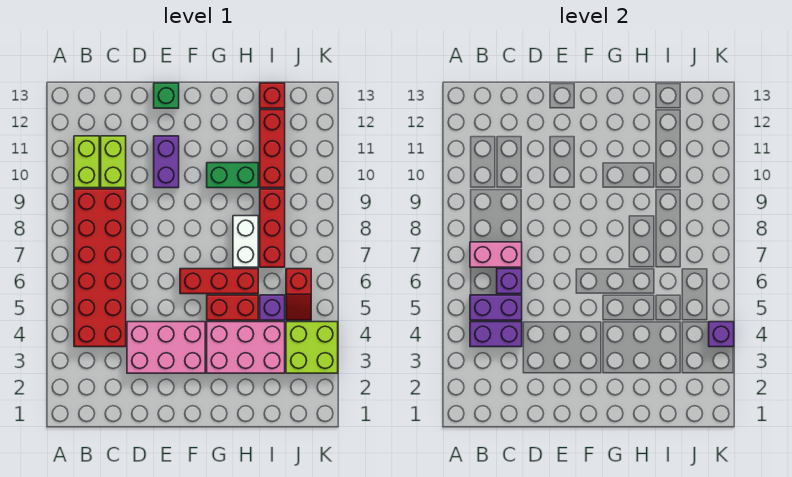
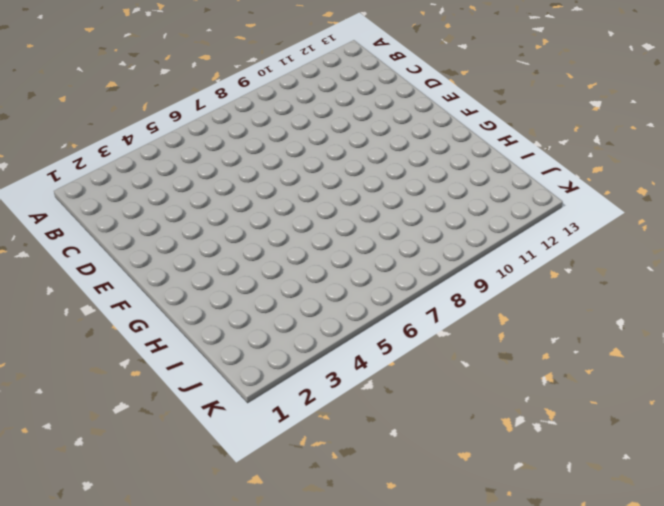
none -> red 2x6 brick [74,189,126,347]
none -> lime 1x2 brick [74,136,99,188]
none -> lime 1x2 brick [101,136,126,188]

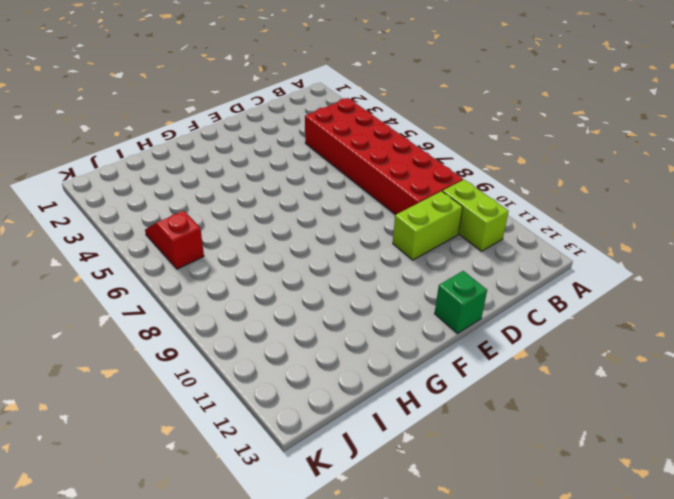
lime 1x2 brick [393,191,463,260] -> lime 1x2 brick turned to [101,136,126,188]
none -> pink 2x3 brick [127,322,205,373]
none -> purple 1x2 brick [154,136,179,188]
none -> red 1x3 brick [180,269,258,294]

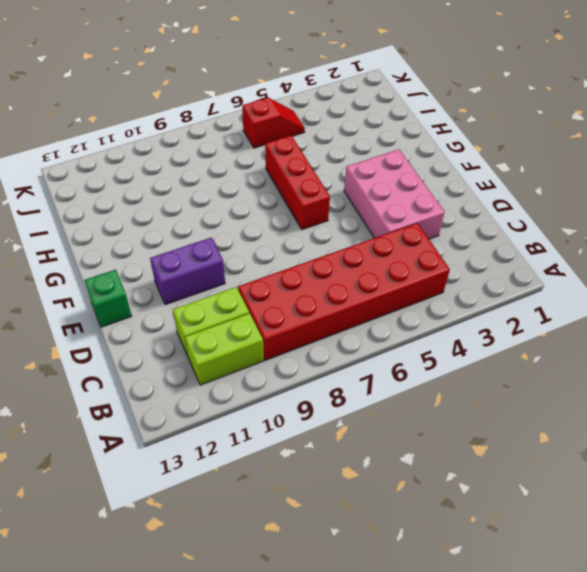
none -> pink 2x3 brick [207,322,285,373]
none -> red 1x2 brick [207,295,258,320]
none -> green 1x2 brick [207,163,258,188]

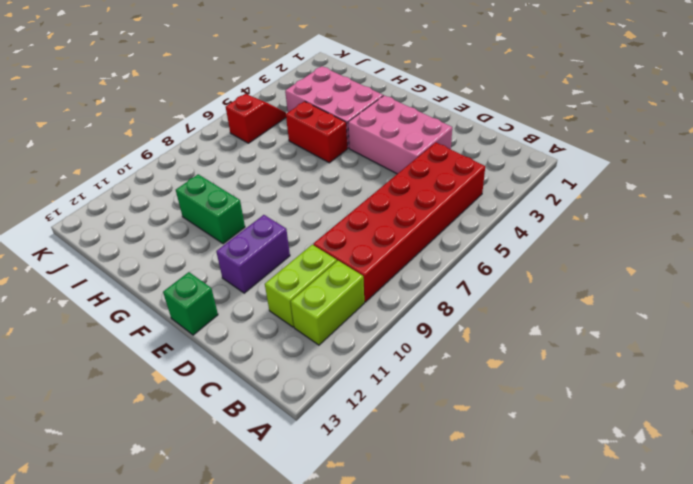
none -> red 1x3 brick [180,269,258,294]
none -> white 1x2 brick [233,216,258,267]
none -> purple 1x1 brick [260,295,285,320]

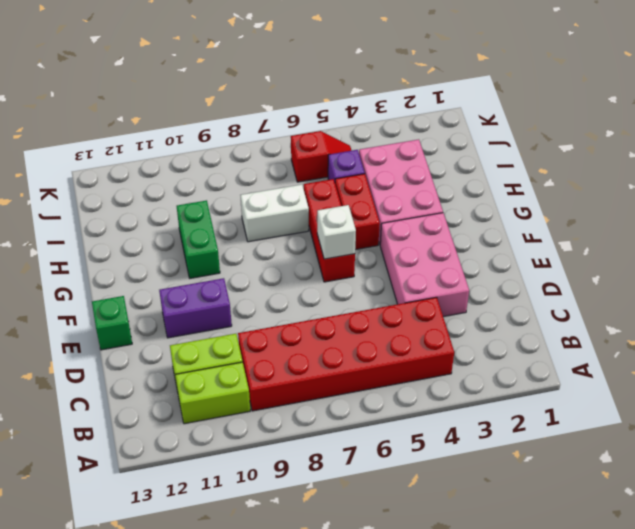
white 1x1 brick [317,205,356,259] -> none
none -> red 1x3 brick [260,189,285,267]
none -> red 1x3 brick [260,110,285,188]
none -> red 1x1 brick [260,83,285,108]

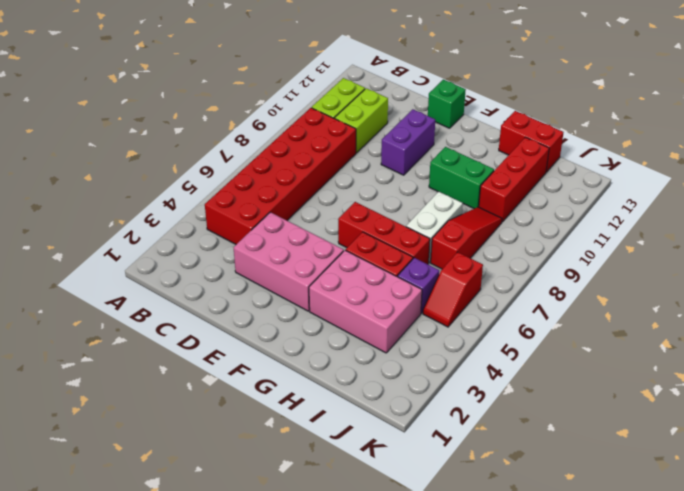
red 1x2 brick [499,111,564,172] -> red 1x1 brick [260,83,285,108]
red 1x3 slope [431,207,502,269] -> red 1x3 brick [260,189,285,267]
none -> lime 2x2 brick [286,322,338,373]
none -> purple 1x2 brick [470,322,522,347]
none -> purple 1x2 brick [470,295,522,320]

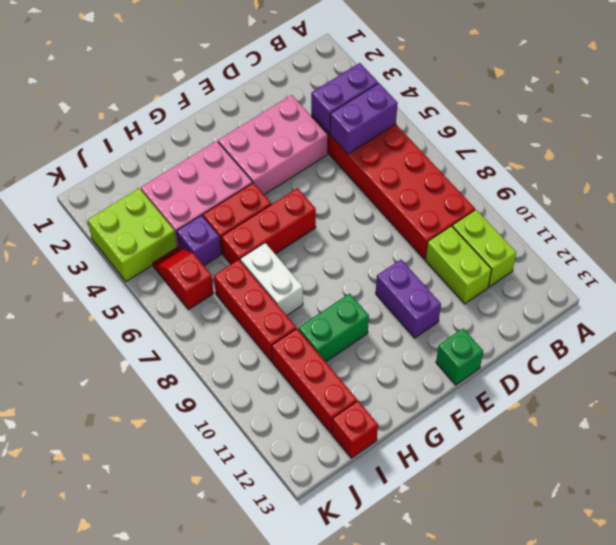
none -> pink 1x2 brick [470,242,522,267]
none -> purple 1x1 brick [497,269,522,294]
none -> purple 1x1 brick [709,322,734,347]

